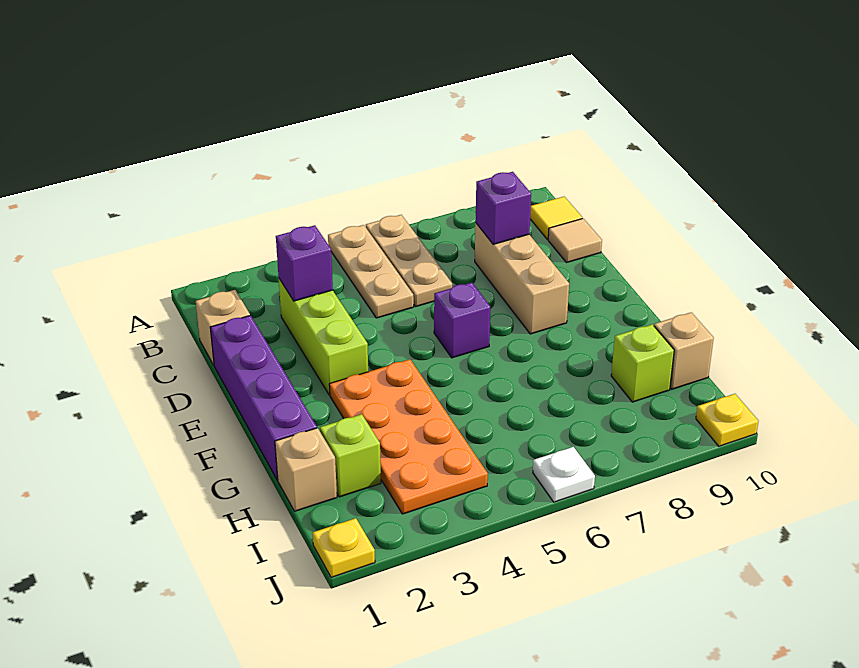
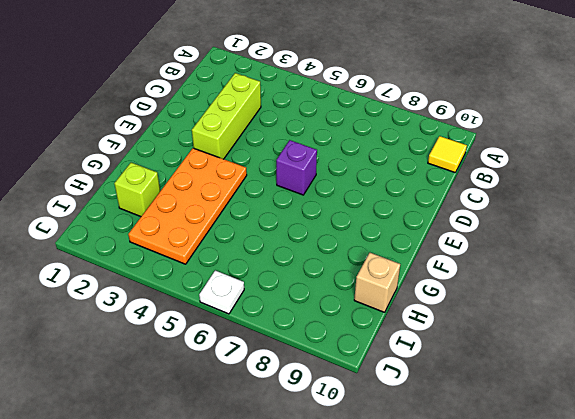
none -> tan 1x3 plate [328,225,414,318]
none -> tan 1x3 plate [366,215,452,307]
none -> tan 1x1 brick [196,290,250,365]

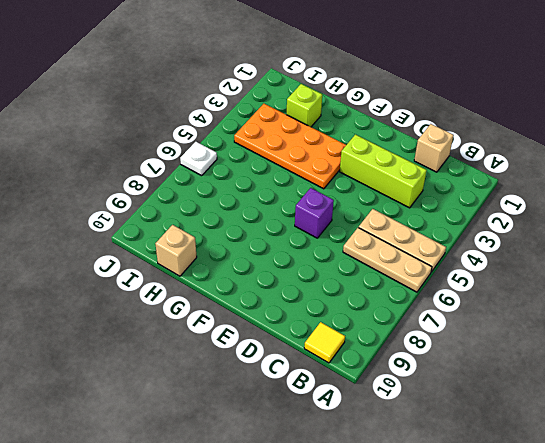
none -> tan 1x3 brick [475,223,569,334]
none -> tan 1x1 tile [548,219,602,263]
none -> purple 1x4 brick [210,316,317,480]

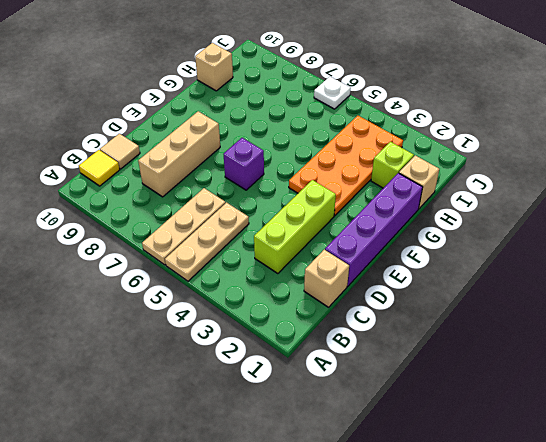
none -> lime 1x1 brick [611,324,674,402]
none -> yellow 1x1 plate [313,518,375,577]
none -> yellow 1x1 plate [696,394,758,446]

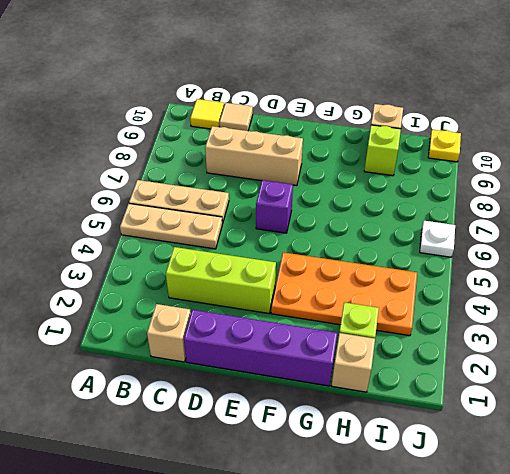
none -> yellow 1x1 plate [313,518,375,577]
none -> purple 1x1 brick [276,225,333,301]
none -> purple 1x1 brick [476,172,531,244]

